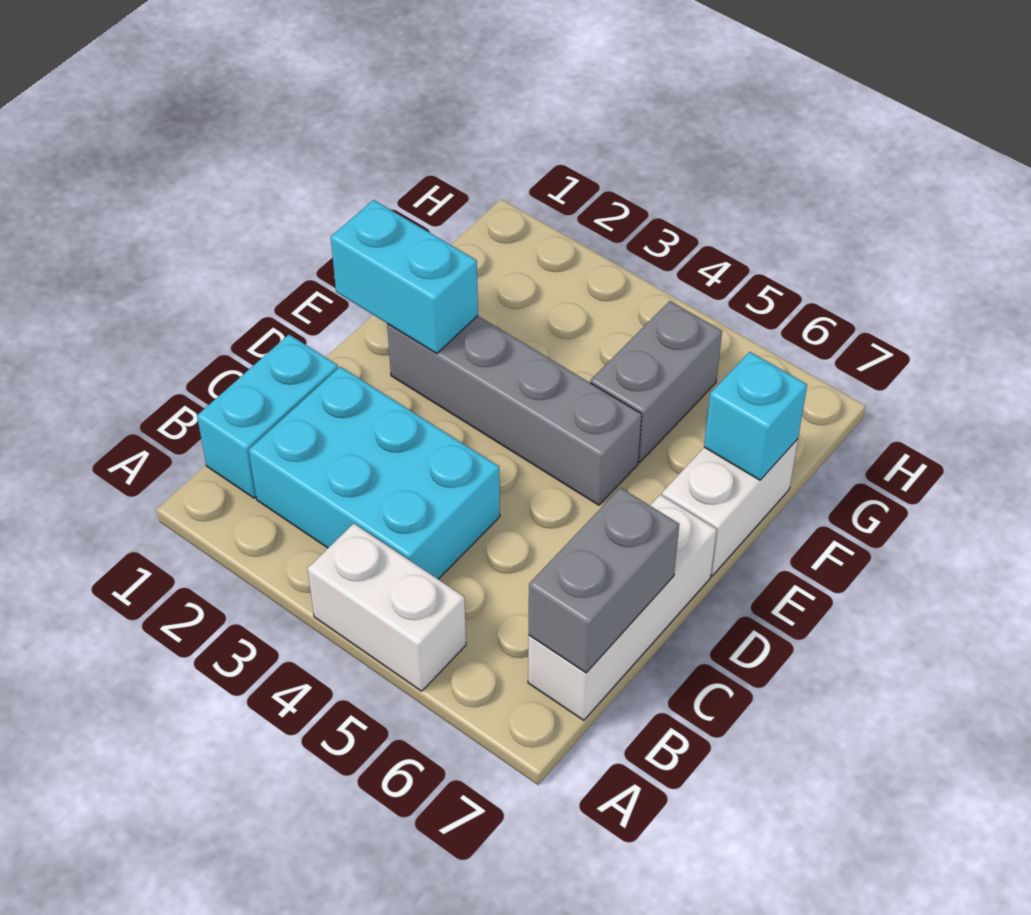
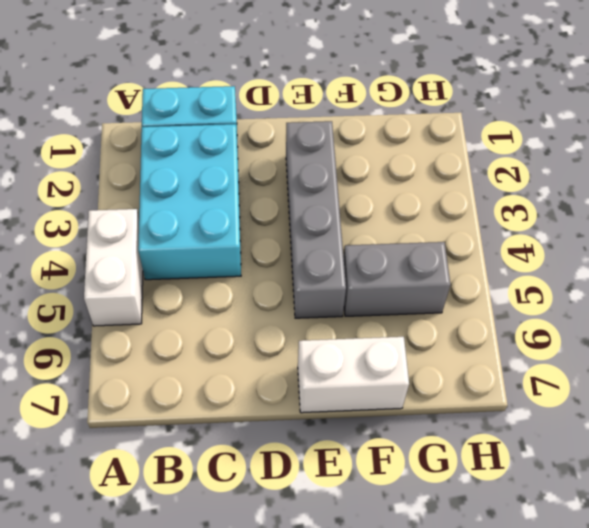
none -> white 1x3 brick [528,495,717,720]
none -> grey 1x2 brick [529,488,679,673]

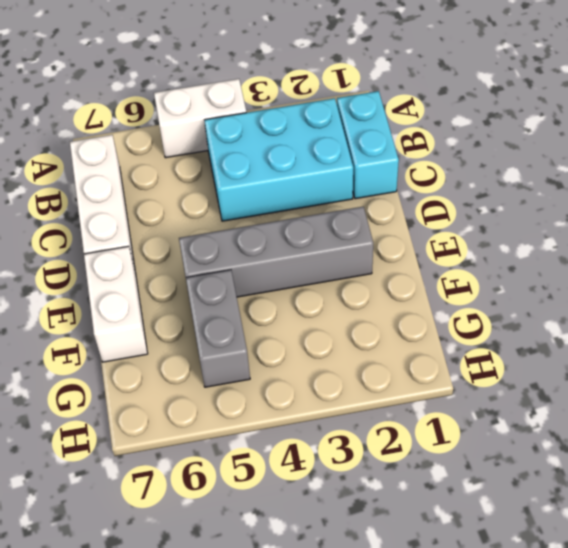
none -> grey 1x2 brick [529,488,679,673]
none -> cyan 1x2 brick [331,200,478,354]

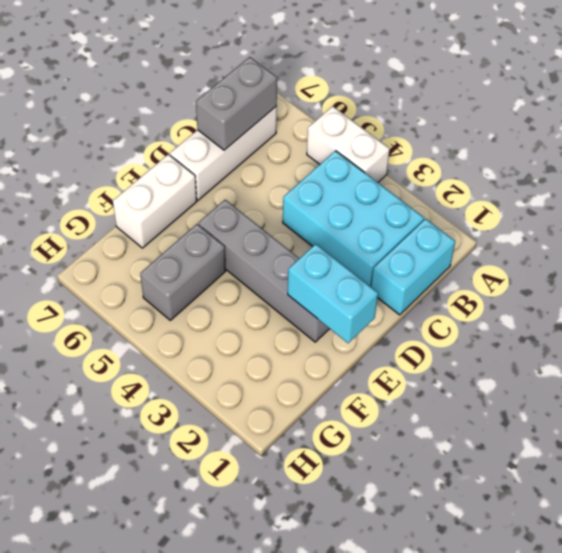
none -> cyan 1x1 brick [704,352,807,480]

